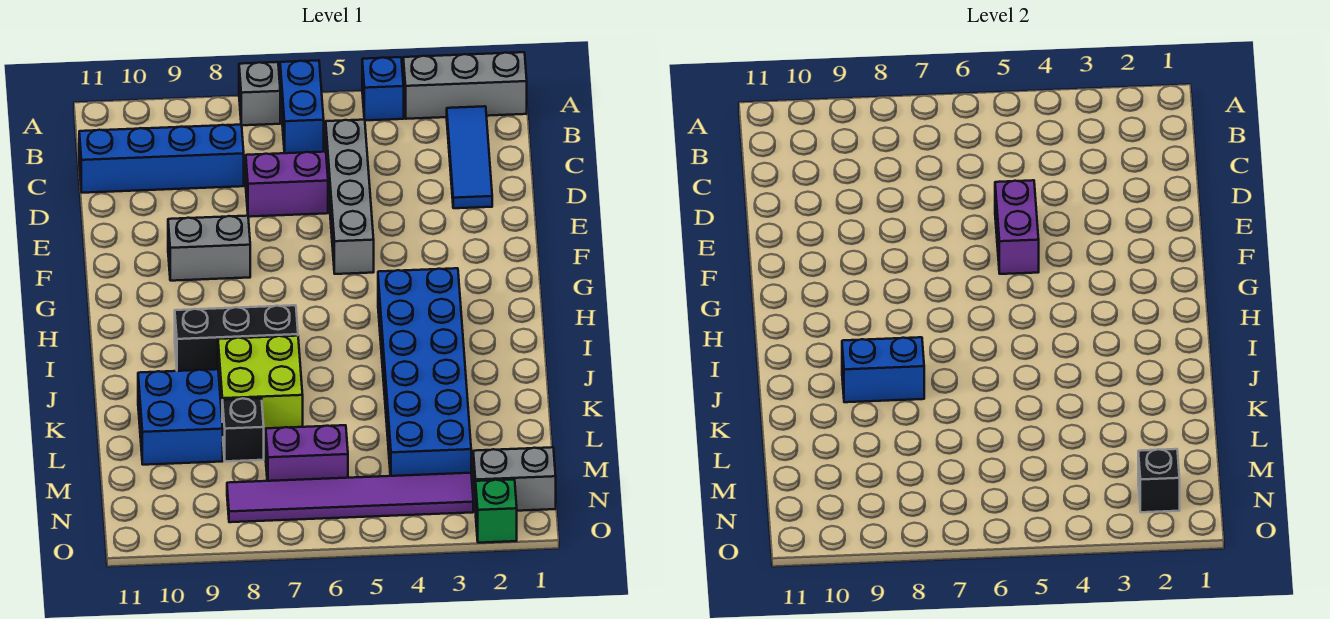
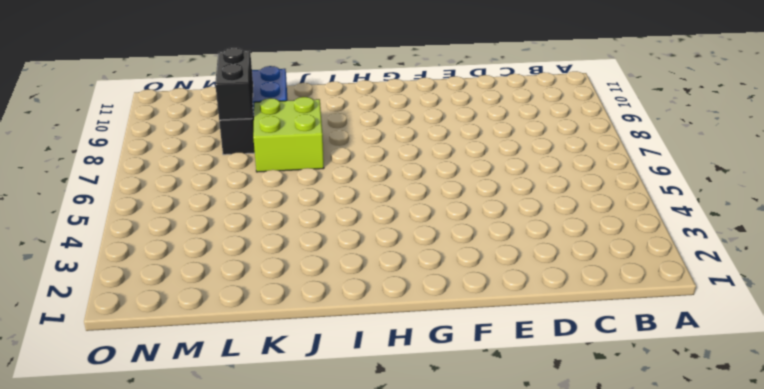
black 1x2 brick [215,48,253,120] -> none
none -> grey 1x3 brick [403,52,527,119]
none -> blue 1x1 brick [362,57,404,120]
none -> blue 1x2 brick [280,60,324,153]

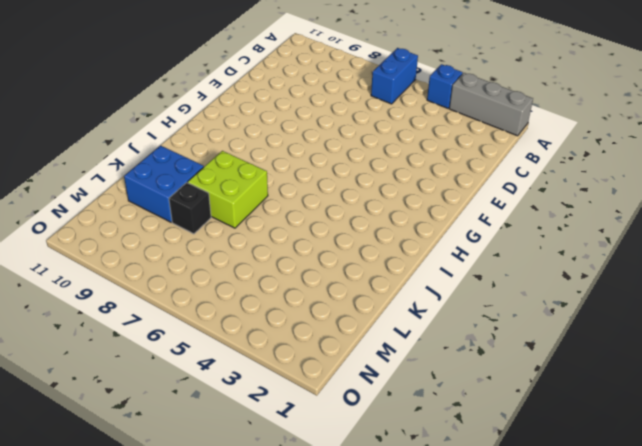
none -> grey 1x1 brick [239,62,280,125]
none -> blue 1x3 tile [447,106,492,208]
none -> grey 1x4 brick [326,120,374,274]

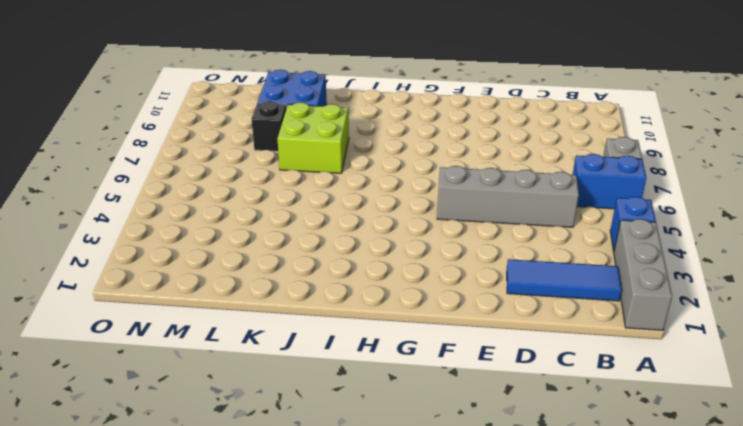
none -> blue 1x4 brick [79,125,244,193]
none -> purple 1x2 brick [246,152,328,217]
none -> grey 1x2 brick [168,216,250,281]

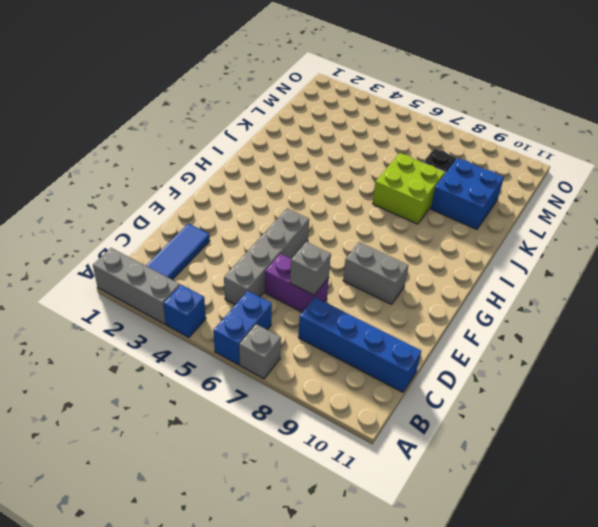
grey 1x1 brick [290,242,331,295] -> none
none -> blue 2x6 brick [378,268,471,476]
none -> black 1x3 brick [175,305,298,371]
none -> purple 1x2 brick [266,425,348,481]

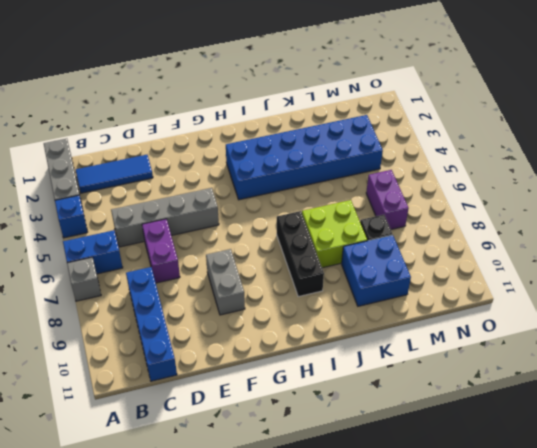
none -> grey 1x2 brick [473,447,556,512]
none -> purple 1x6 tile [227,473,473,522]
none -> green 1x1 brick [476,479,517,543]

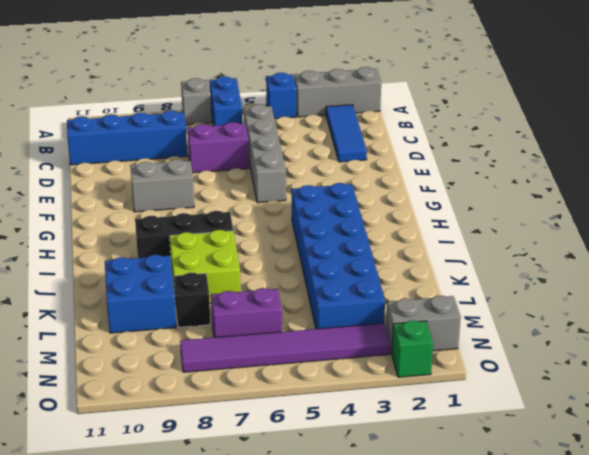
none -> purple 1x2 brick [995,180,1039,274]
none -> blue 1x2 brick [842,337,924,402]
none -> black 1x1 brick [1138,449,1180,512]

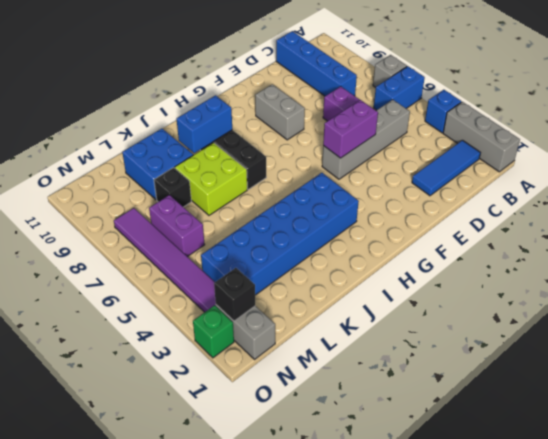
blue 1x2 brick [177,95,232,153] -> blue 1x2 brick turned to [842,337,924,402]

